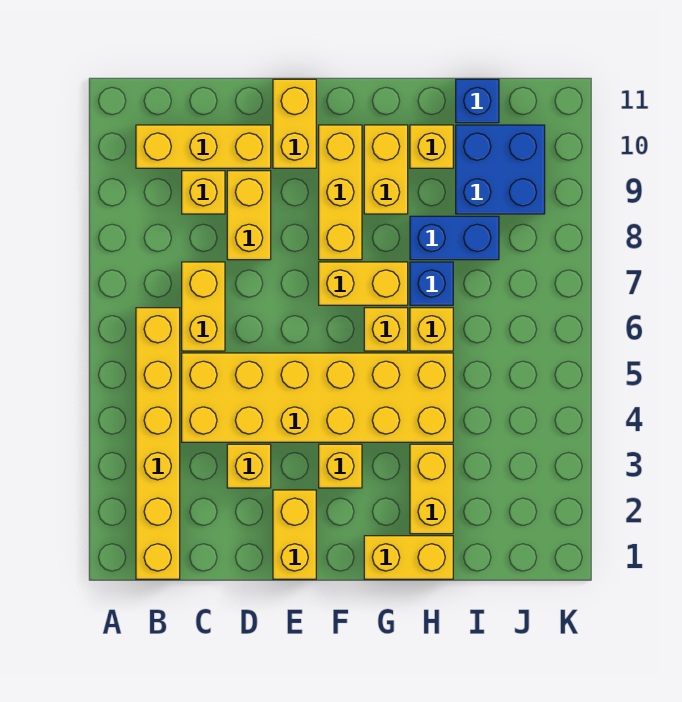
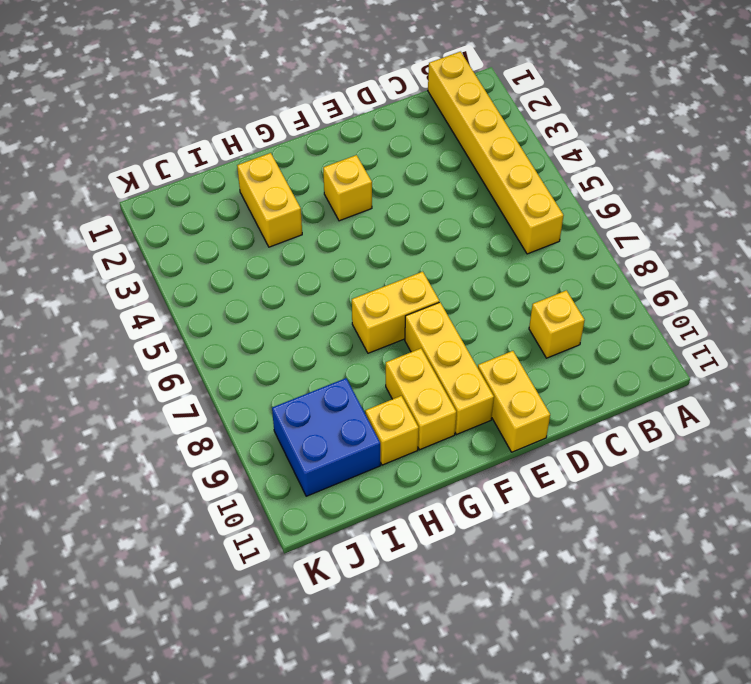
none -> yellow 1x3 brick [136,125,271,168]
none -> yellow 2x6 brick [182,353,453,442]
none -> yellow 1x2 brick [182,262,225,351]

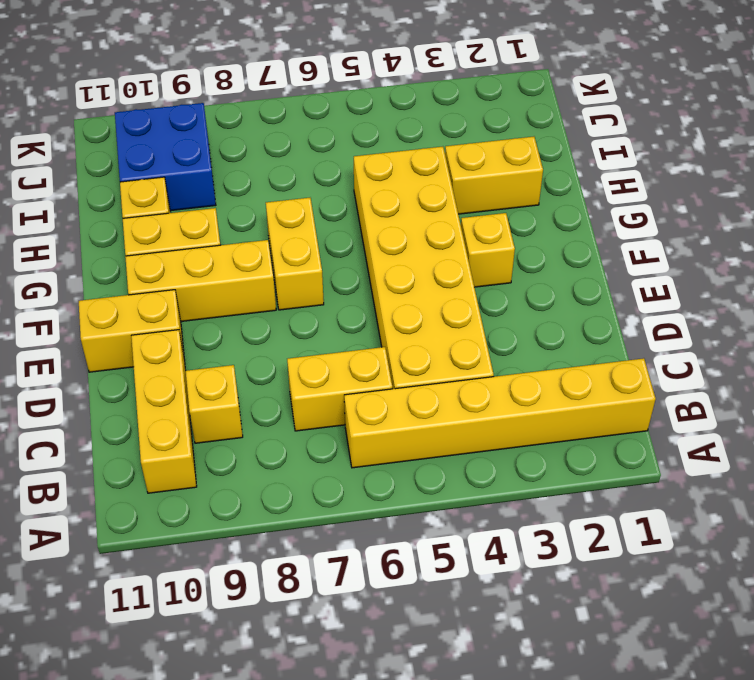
none -> yellow 1x1 brick [227,444,271,488]
none -> yellow 1x2 brick [227,171,271,260]
none -> yellow 1x2 brick [273,490,316,579]

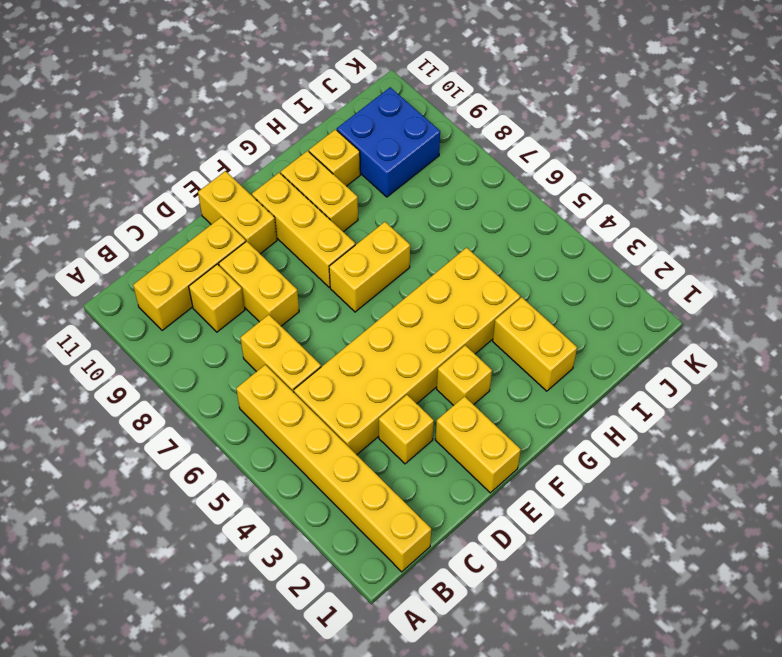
none -> yellow 1x2 brick [364,536,453,579]
none -> yellow 1x1 brick [364,308,408,351]
none -> yellow 1x1 brick [410,308,453,351]

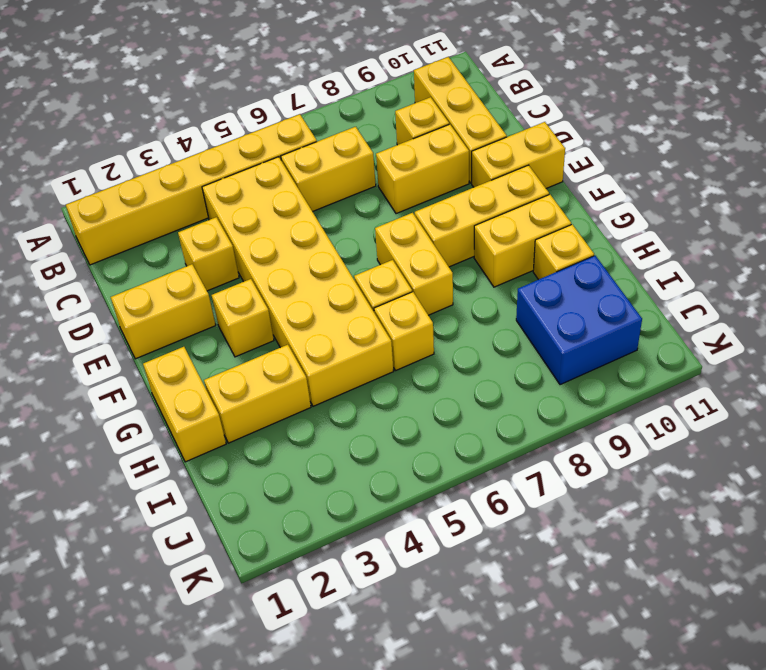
none -> blue 1x1 brick [410,262,453,305]
none -> blue 1x2 brick [410,216,499,260]
none -> blue 1x1 brick [456,79,499,123]

